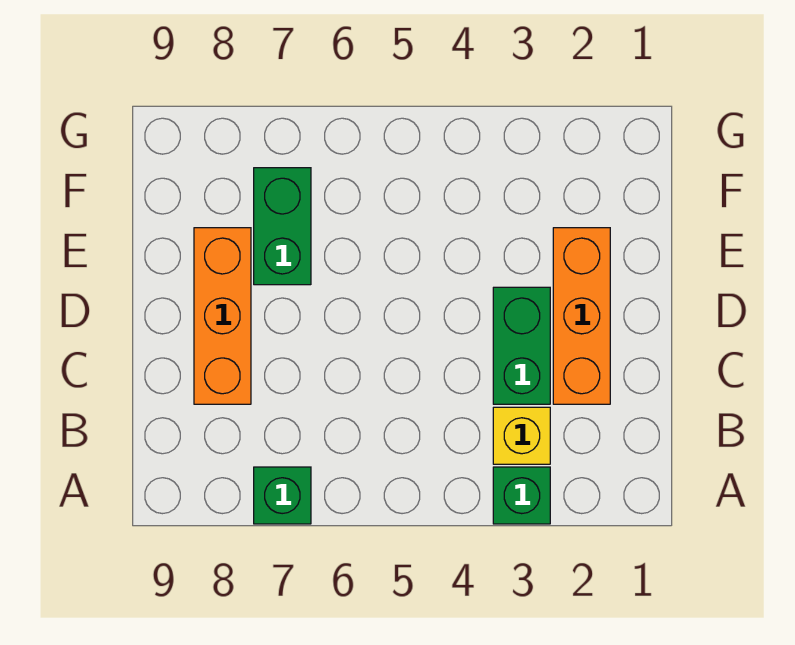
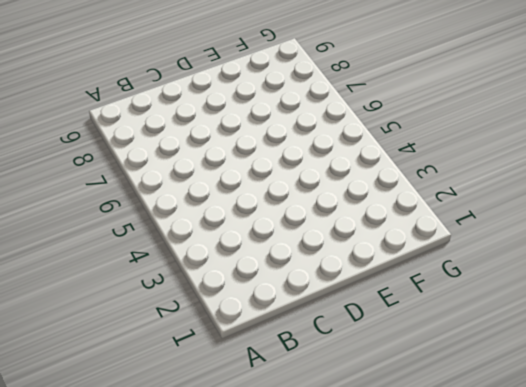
none -> green 1x1 brick [493,467,550,524]
none -> green 1x1 brick [254,467,311,524]

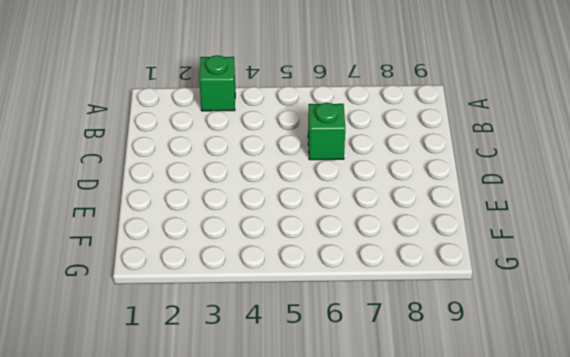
green 1x1 brick [308,103,345,160] -> green 1x1 brick moved to [254,467,311,524]
none -> yellow 1x1 brick [493,407,550,464]
none -> orange 1x3 brick [553,228,610,404]

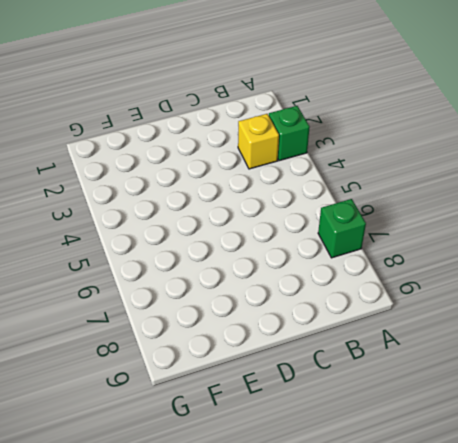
none -> orange 1x3 brick [553,228,610,404]
none -> green 1x2 brick [493,287,550,404]

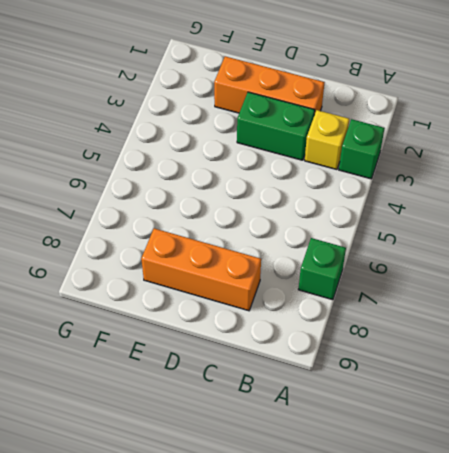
none -> green 1x2 brick [254,168,311,285]

